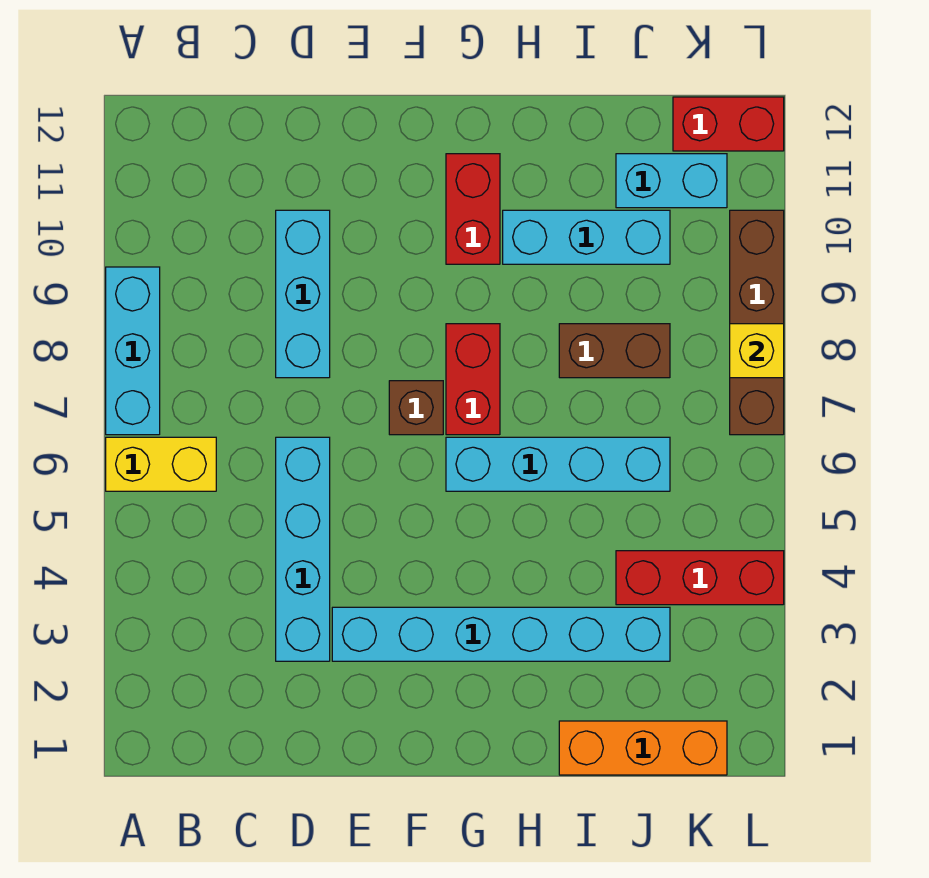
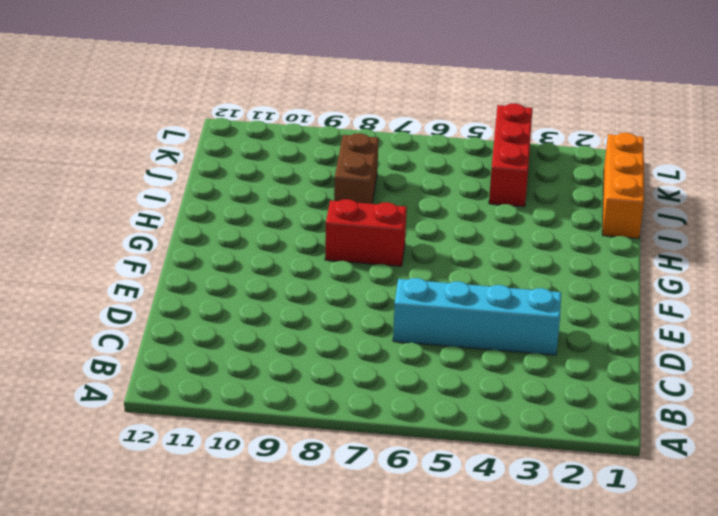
none -> yellow 1x2 brick [106,437,216,491]
none -> cyan 1x3 brick [106,267,160,435]
none -> cyan 1x3 brick [276,210,330,378]

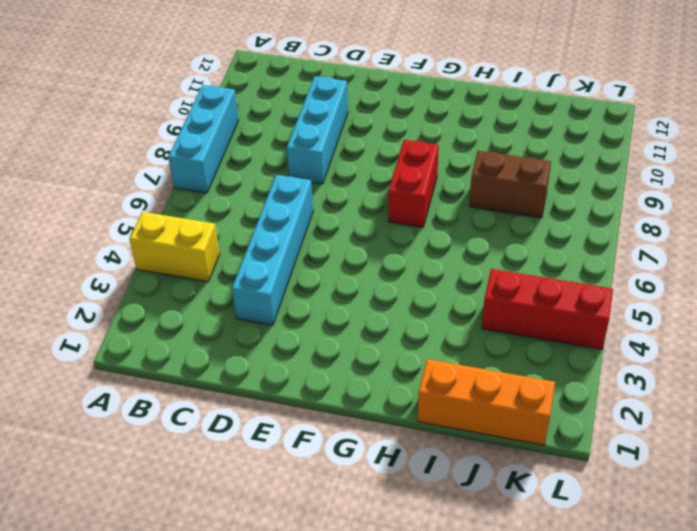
yellow 1x2 brick [129,212,220,282] -> yellow 1x2 brick moved to [106,437,216,491]
none -> cyan 1x6 brick [332,607,670,661]
none -> brown 1x1 brick [389,381,443,435]
none -> cyan 1x4 brick [446,437,670,491]

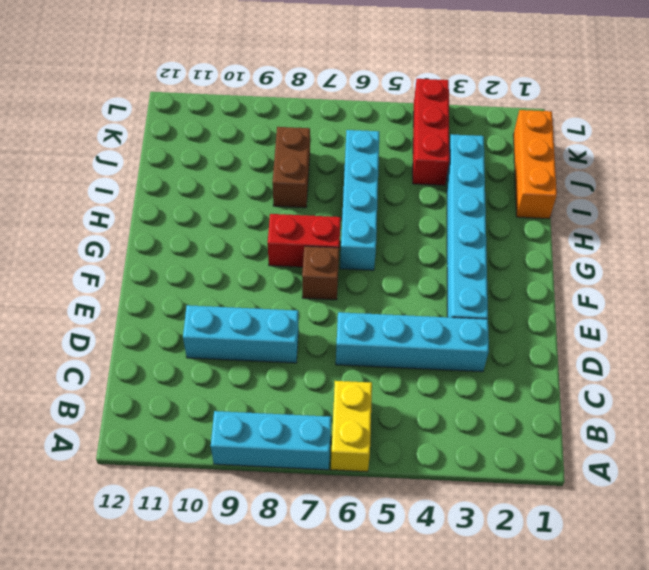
none -> red 1x2 brick [446,154,500,264]
none -> cyan 1x3 brick [503,210,670,264]
none -> cyan 1x2 brick [616,154,727,208]

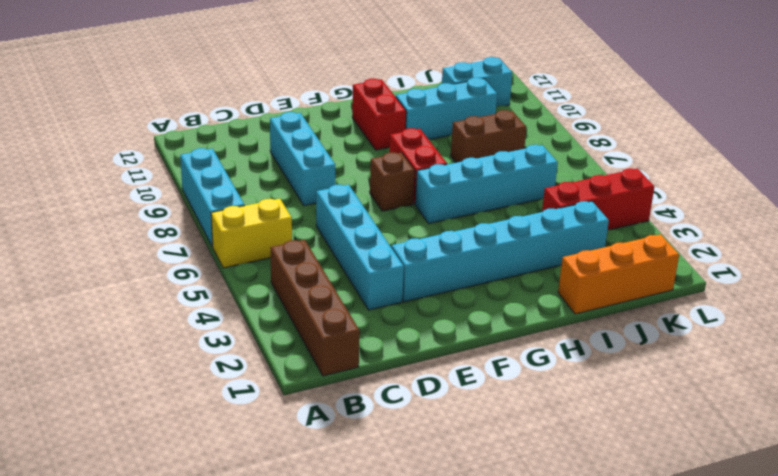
brown 1x4 brick [270,240,360,376] -> brown 1x4 brick moved to [730,210,784,435]
none -> red 1x2 brick [673,97,784,151]
none -> yellow 1x1 brick [730,324,784,378]

